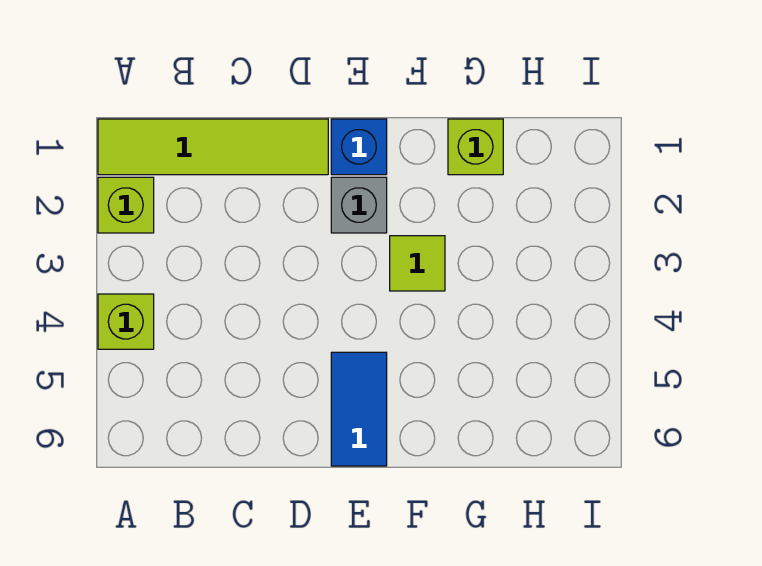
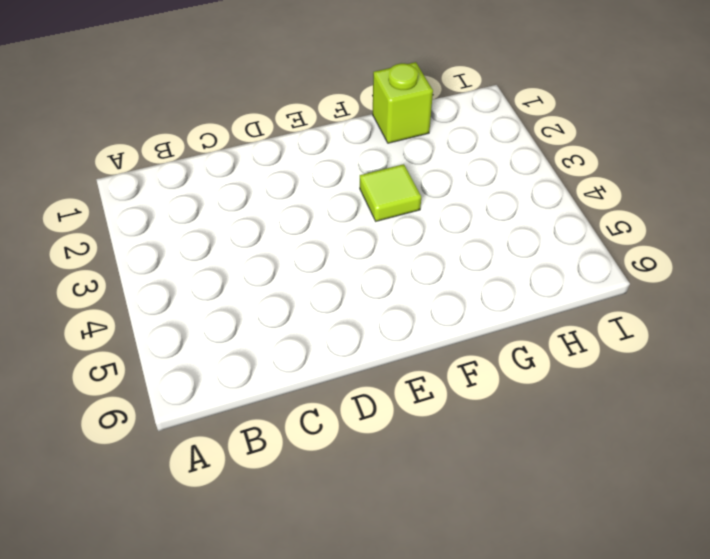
none -> lime 1x4 tile [98,119,328,175]
none -> lime 1x1 brick [98,177,154,233]

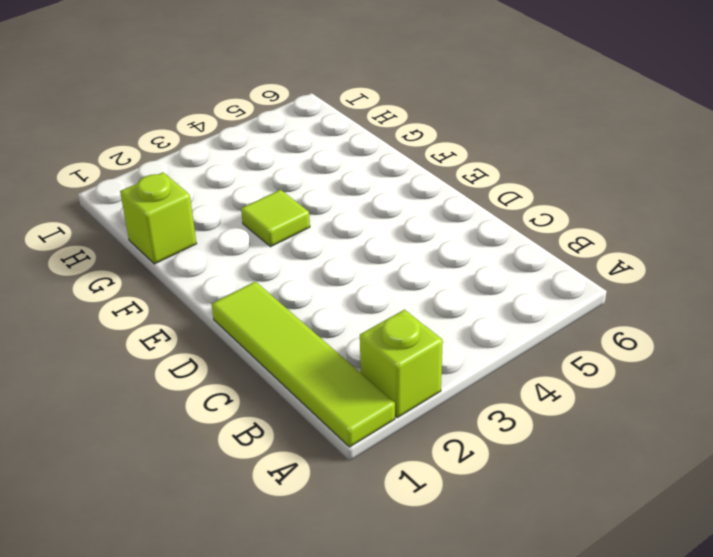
none -> lime 1x1 brick [98,294,154,349]
none -> blue 1x1 brick [331,119,387,175]

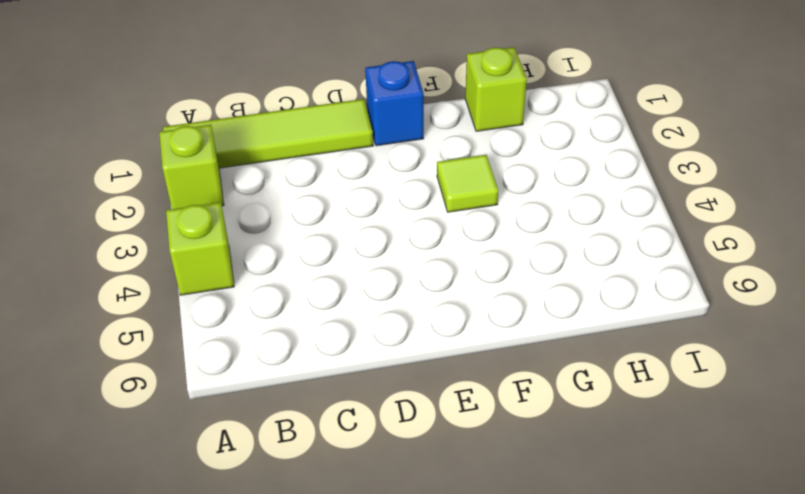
none -> grey 1x1 brick [331,177,387,233]
none -> blue 1x2 tile [331,352,387,466]

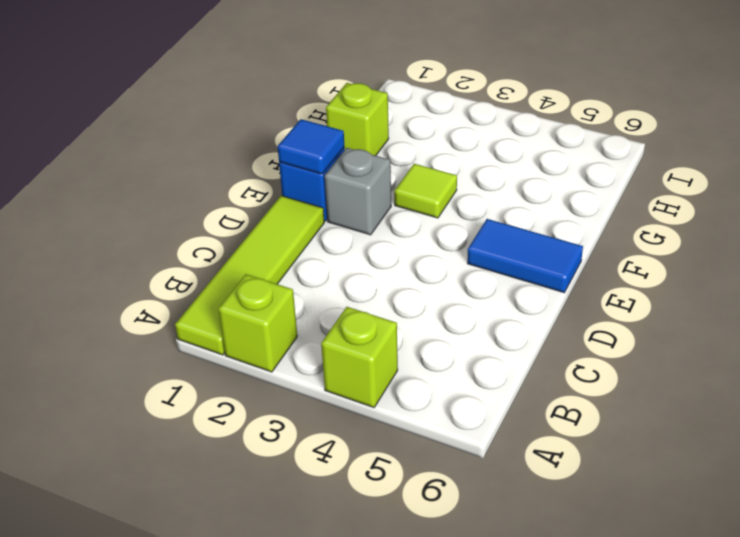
blue 1x1 tile [278,119,344,174] -> none

